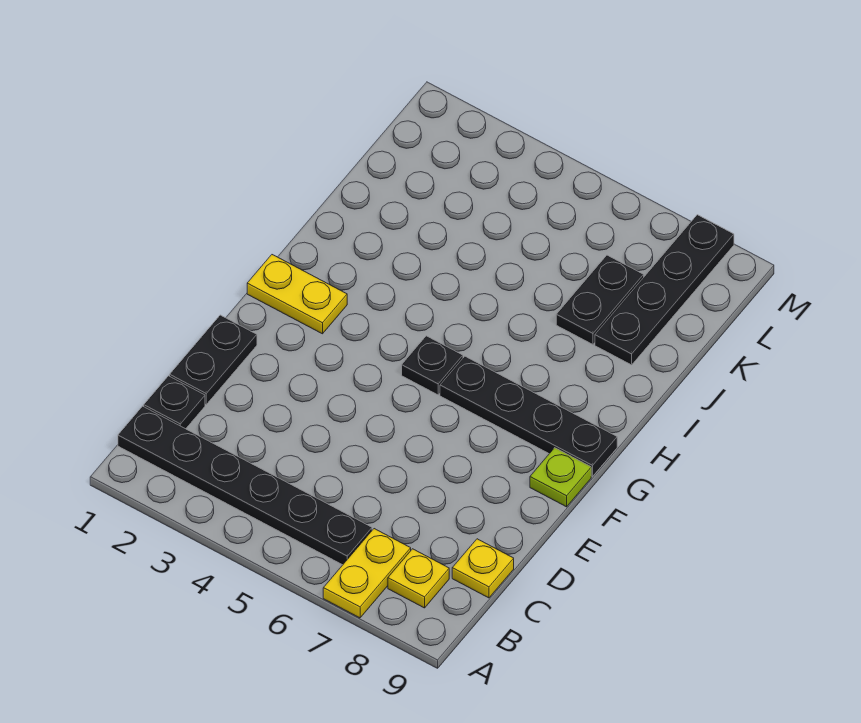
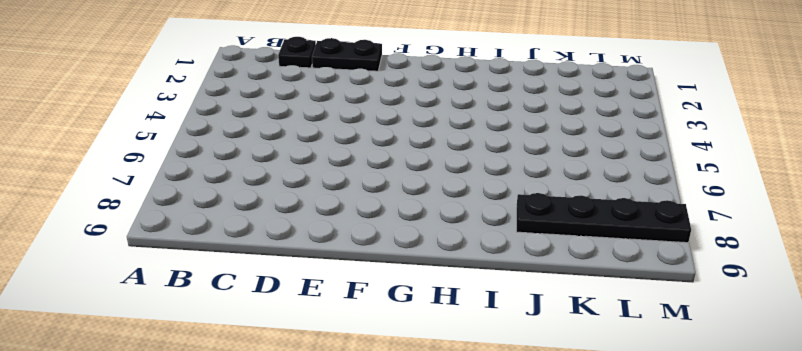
none -> yellow 1x2 plate [323,529,411,618]
none -> black 1x6 plate [118,406,372,565]
none -> yellow 1x1 plate [388,549,449,608]

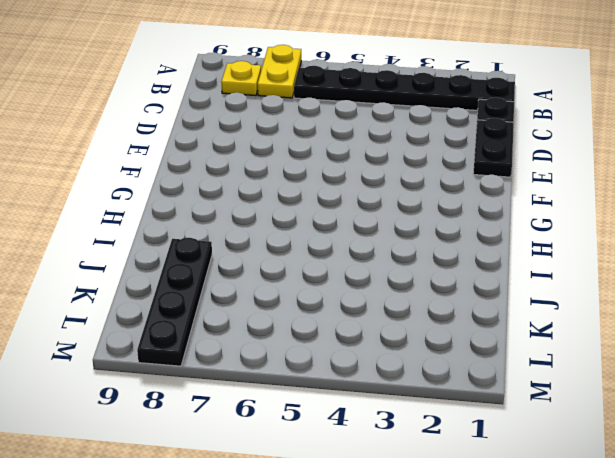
none -> yellow 1x1 plate [452,539,514,598]
none -> lime 1x1 plate [530,448,591,507]
none -> yellow 1x2 plate [247,255,347,334]

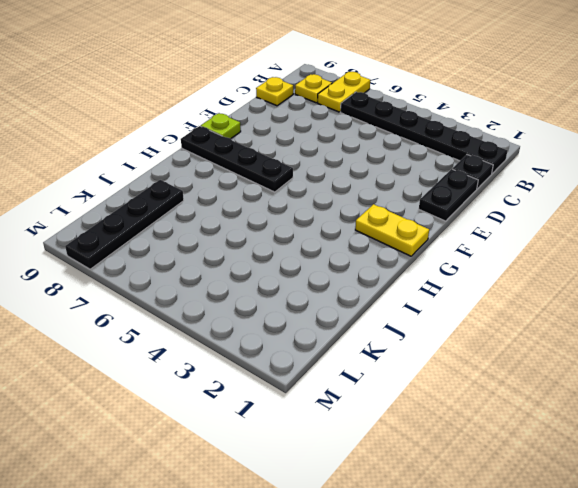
none -> black 1x1 plate [402,336,463,395]
none -> black 1x2 plate [556,255,644,344]

